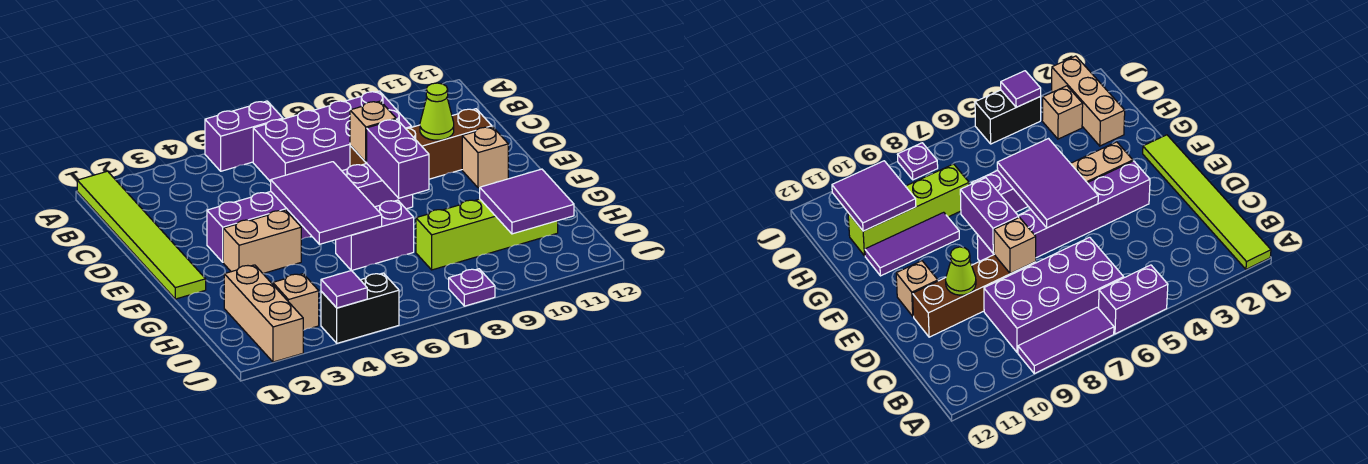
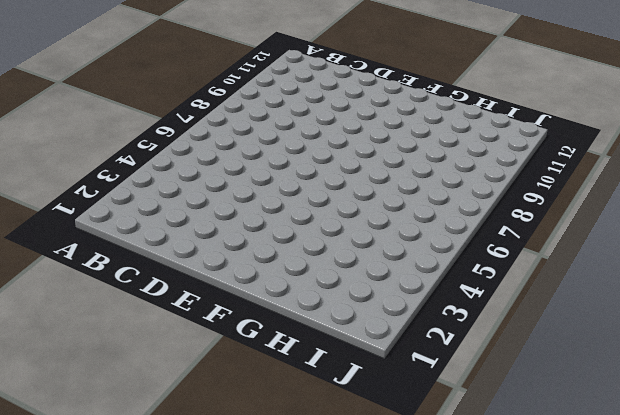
none -> lime 1x6 tile [77,171,206,299]
none -> purple 1x2 brick [205,101,283,171]
none -> purple 1x3 tile [1018,307,1114,374]

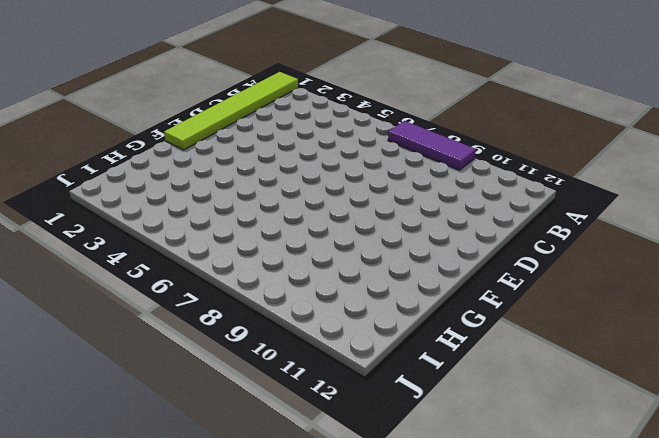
none -> purple 1x2 brick [205,101,283,171]
none -> purple 2x4 brick [253,91,412,182]
none -> brown 1x4 brick [350,109,492,179]

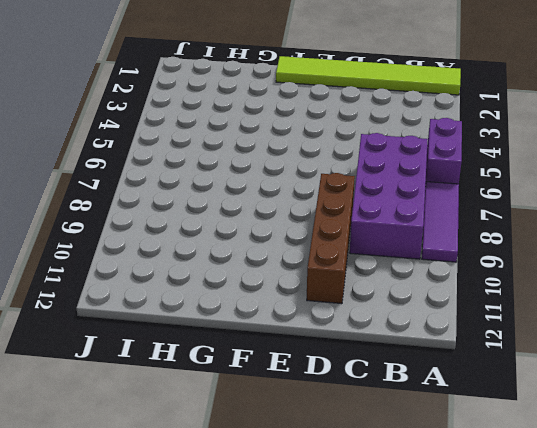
none -> purple 1x6 brick [207,164,413,262]
none -> tan 1x1 brick [462,127,508,188]
none -> tan 1x2 brick [223,210,301,274]

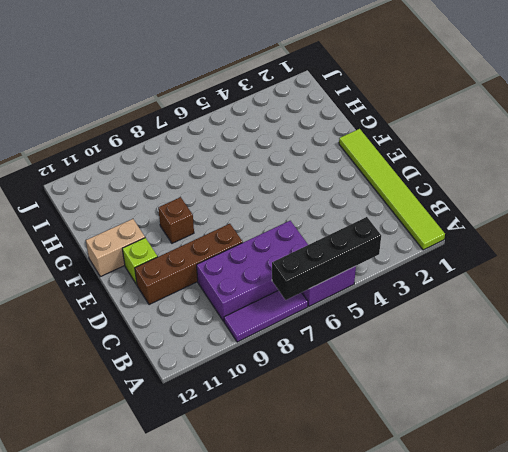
black 1x4 brick [272,217,381,300] -> none
lime 1x1 brick [122,238,158,285] -> tan 1x1 brick [462,127,508,188]
brown 1x1 brick [158,197,194,243] -> none
tan 1x2 brick [86,219,145,277] -> tan 1x2 brick moved to [223,210,301,274]
none -> purple 1x6 brick [207,164,413,262]
none -> purple 1x2 brick [336,200,414,270]
none -> purple 1x3 tile [865,212,959,276]

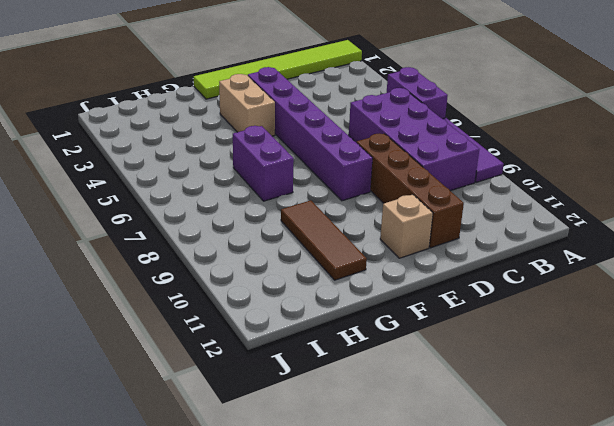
brown 1x3 tile [281,200,367,280] -> purple 1x3 tile [865,212,959,276]
none -> tan 1x3 brick [224,265,303,362]
none -> lime 1x4 brick [416,199,558,270]
none -> tan 1x1 brick [273,274,319,330]

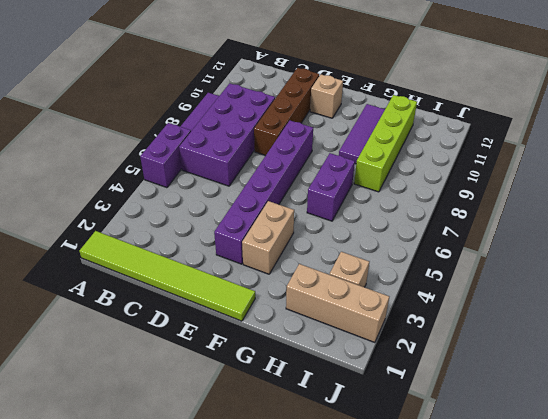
none -> black 1x2 brick [321,273,399,343]
none -> purple 1x1 plate [449,269,495,306]
none -> tan 1x1 brick [350,101,396,162]

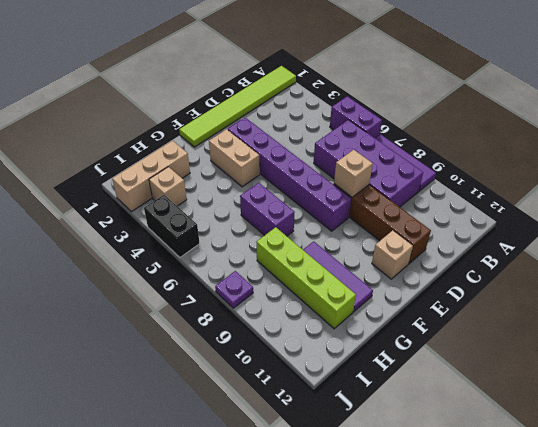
none -> lime 1x1 cone [420,83,454,140]
none -> purple 2x3 tile [271,162,382,244]
none -> purple 1x2 brick [367,119,429,198]

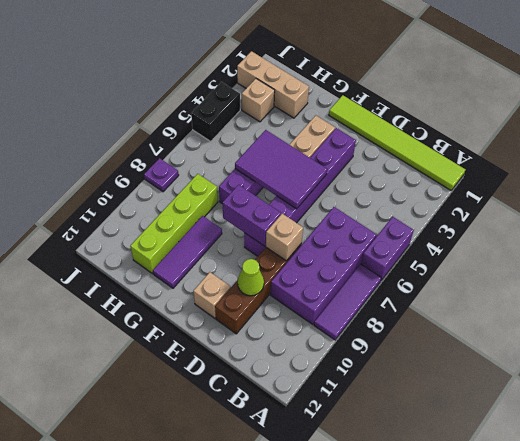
none -> purple 2x2 tile [480,169,574,234]
none -> purple 1x1 tile [321,270,367,308]

